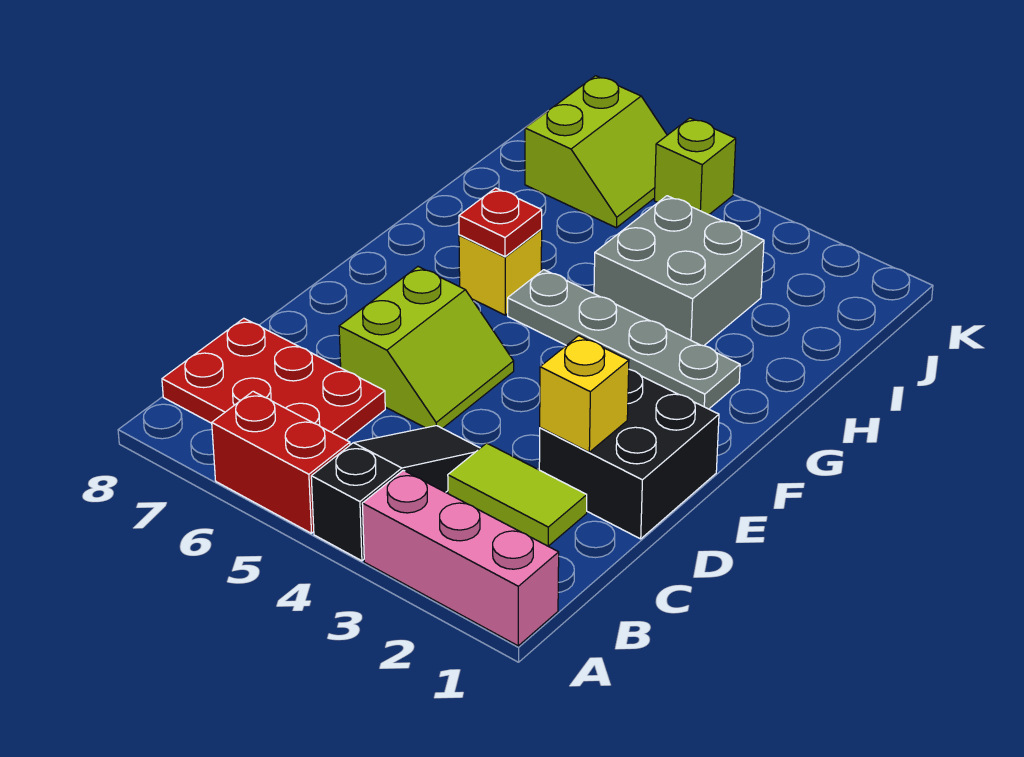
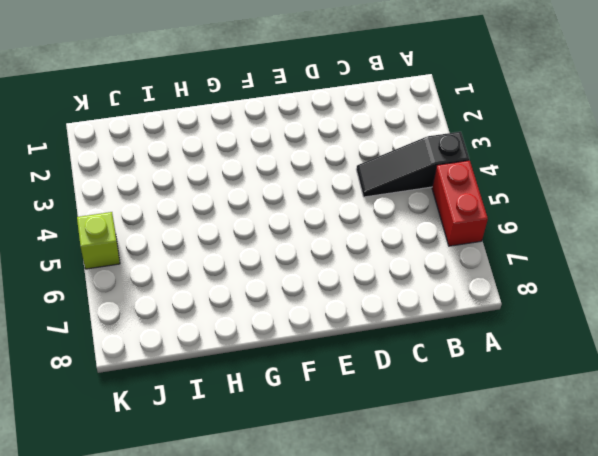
none -> pink 1x3 brick [362,470,559,646]
none -> red 2x3 plate [162,318,385,440]
none -> lime 1x2 tile [448,443,587,546]

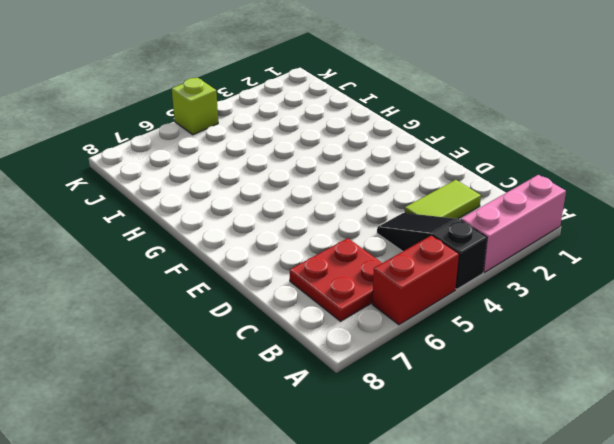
red 2x2 plate [290,238,382,321] -> red 2x3 plate [162,318,385,440]
none -> black 2x2 brick [539,369,719,539]
none -> lime 2x2 slope [339,267,514,429]
none -> grey 1x4 plate [508,270,740,409]

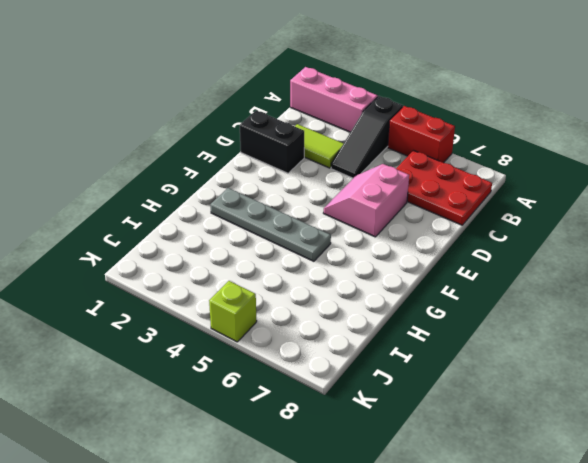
black 1x2 brick [240,110,304,173] -> black 2x2 brick [539,369,719,539]
pink 2x2 slope [324,164,409,237] -> lime 2x2 slope [339,267,514,429]
none -> yellow 1x1 brick [459,230,542,315]
none -> grey 2x2 brick [594,196,764,346]
none -> lime 2x2 slope [525,76,667,228]

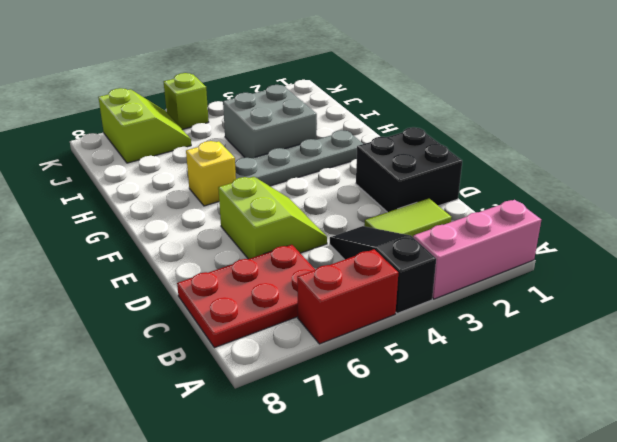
none -> yellow 1x1 brick [540,336,629,452]
none -> red 1x1 plate [459,188,542,257]

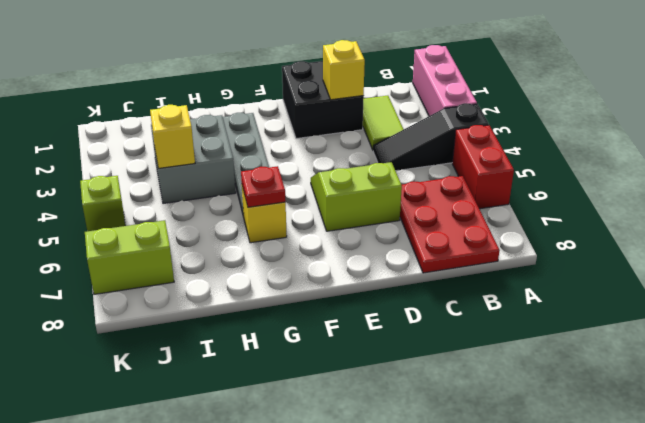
yellow 1x1 brick [150,105,195,169] -> none

